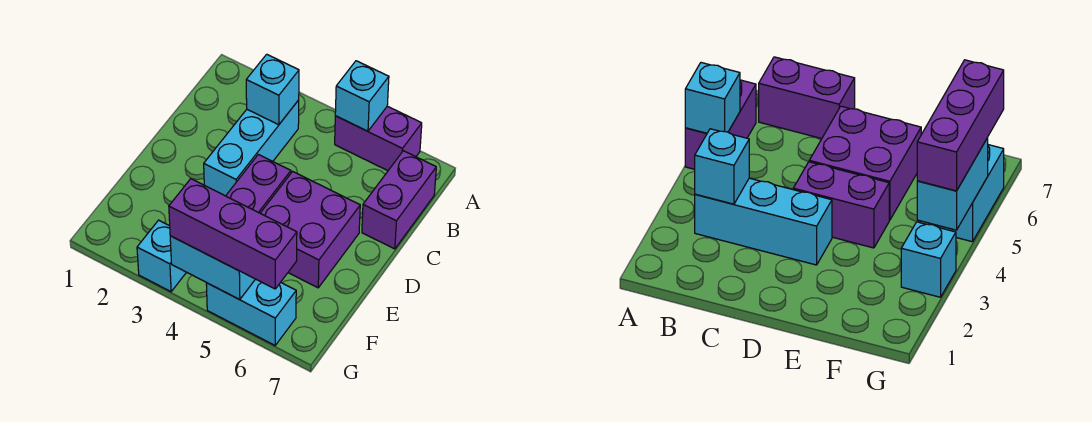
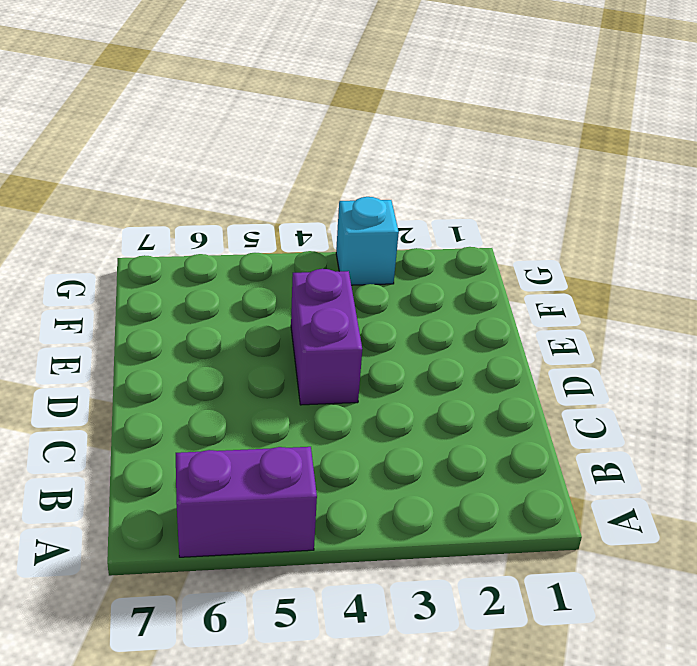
none -> cyan 1x3 brick [204,100,299,196]
none -> purple 1x2 brick [362,151,436,249]

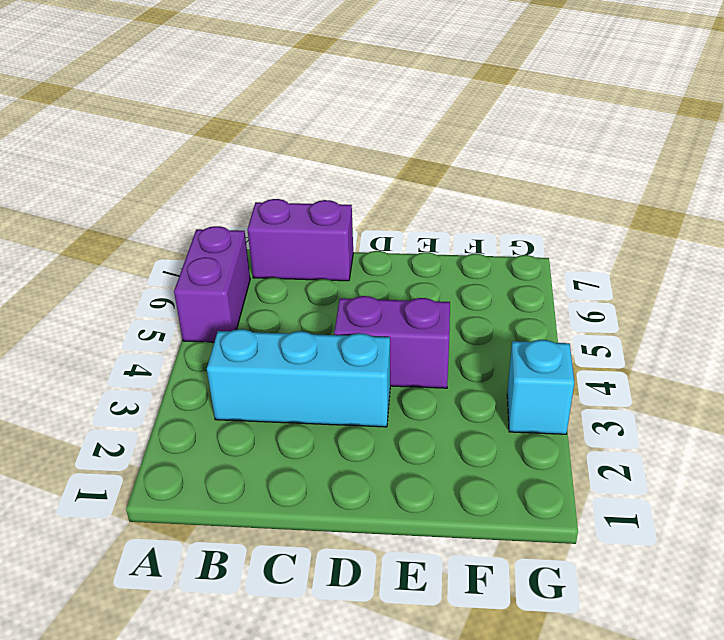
none -> purple 2x2 brick [260,171,360,288]
none -> cyan 1x2 brick [206,279,296,345]

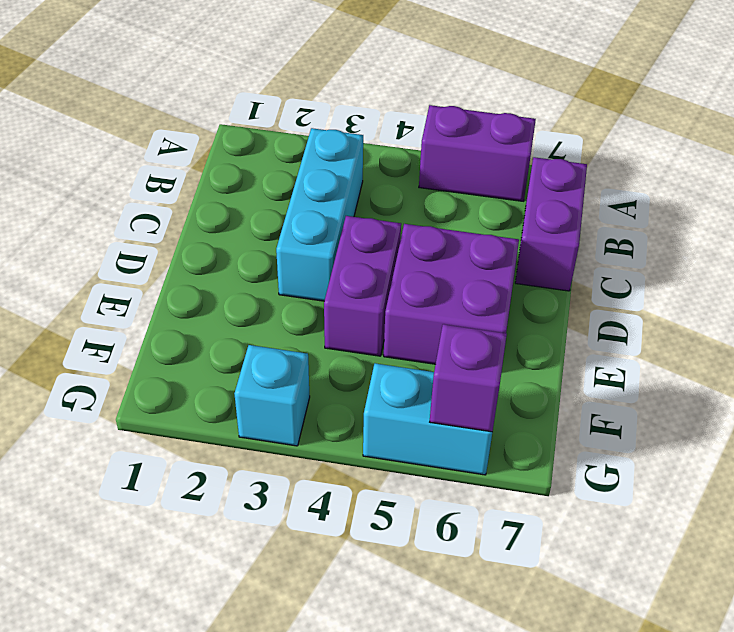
purple 1x1 brick [430,324,507,432] -> none
none -> cyan 1x1 brick [335,61,389,131]
none -> cyan 1x1 brick [246,54,299,125]

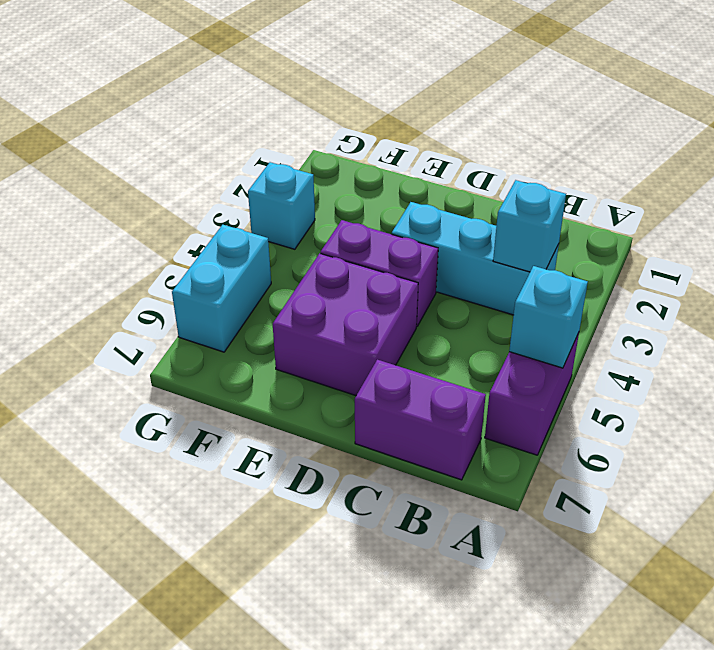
none -> cyan 1x2 brick [170,236,255,300]
none -> purple 1x3 brick [169,179,297,289]

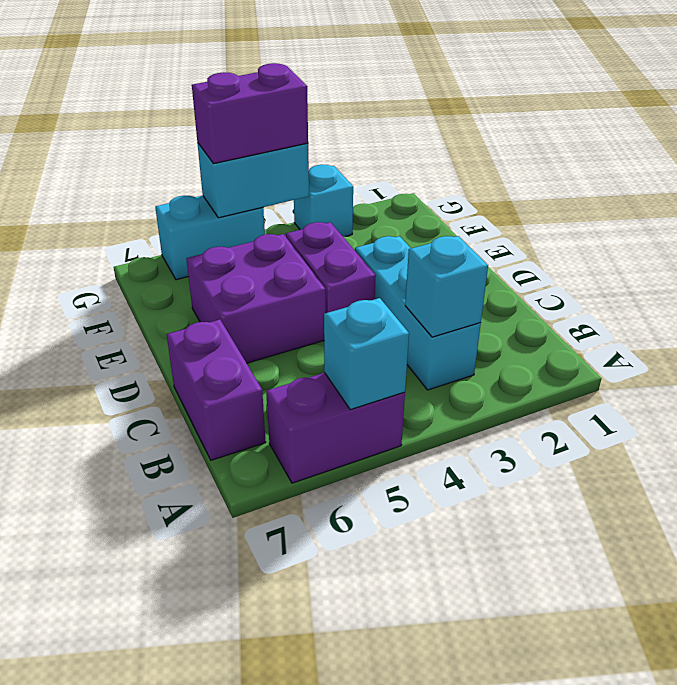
purple 1x2 brick [192,63,308,164] -> purple 1x3 brick [169,179,297,289]

